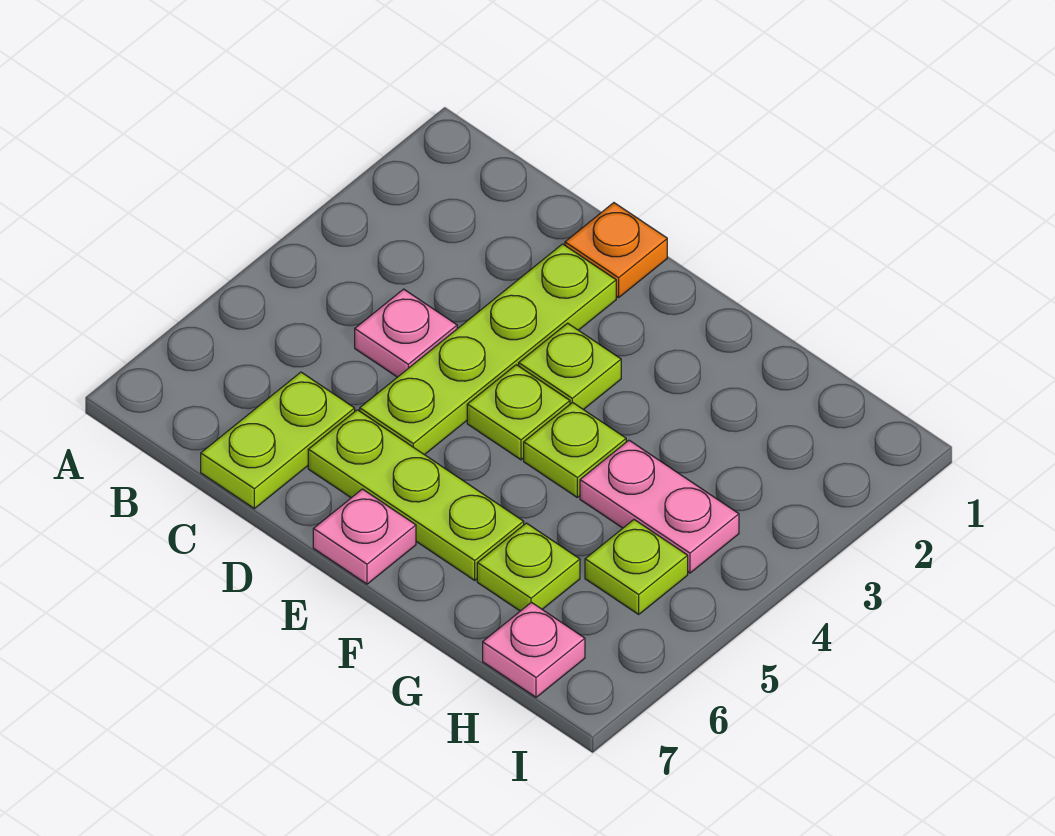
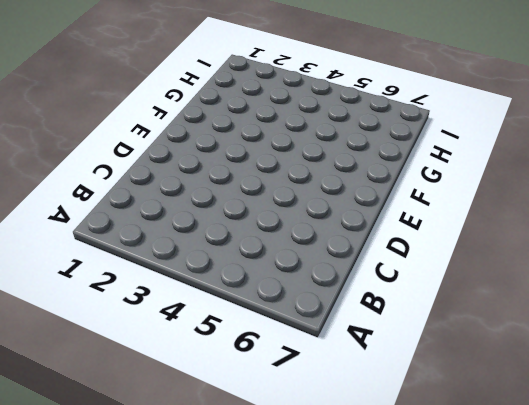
none -> pink 1x1 plate [355,289,457,377]
none -> lime 1x2 plate [201,372,355,509]
none -> orange 1x1 plate [565,203,667,298]

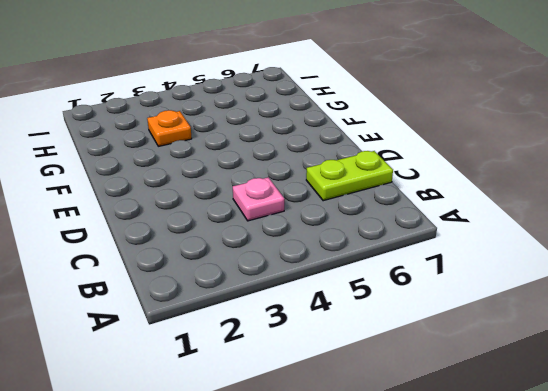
orange 1x1 plate [147,110,192,146] -> orange 1x1 plate moved to [565,203,667,298]
none -> lime 1x4 plate [360,244,616,455]
none -> lime 1x3 plate [308,410,524,580]
none -> lime 1x1 plate [519,323,621,410]

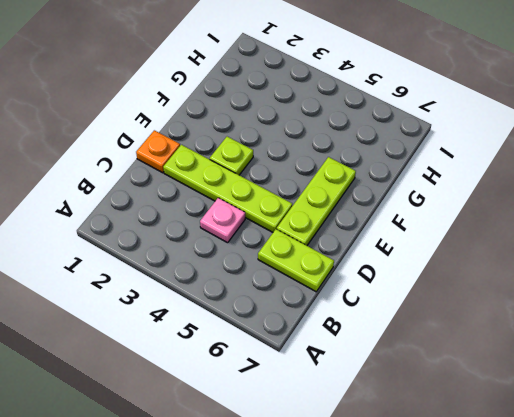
none -> lime 1x1 plate [467,365,570,460]
none -> pink 1x1 plate [313,489,416,584]
none -> lime 1x1 plate [524,402,626,497]

